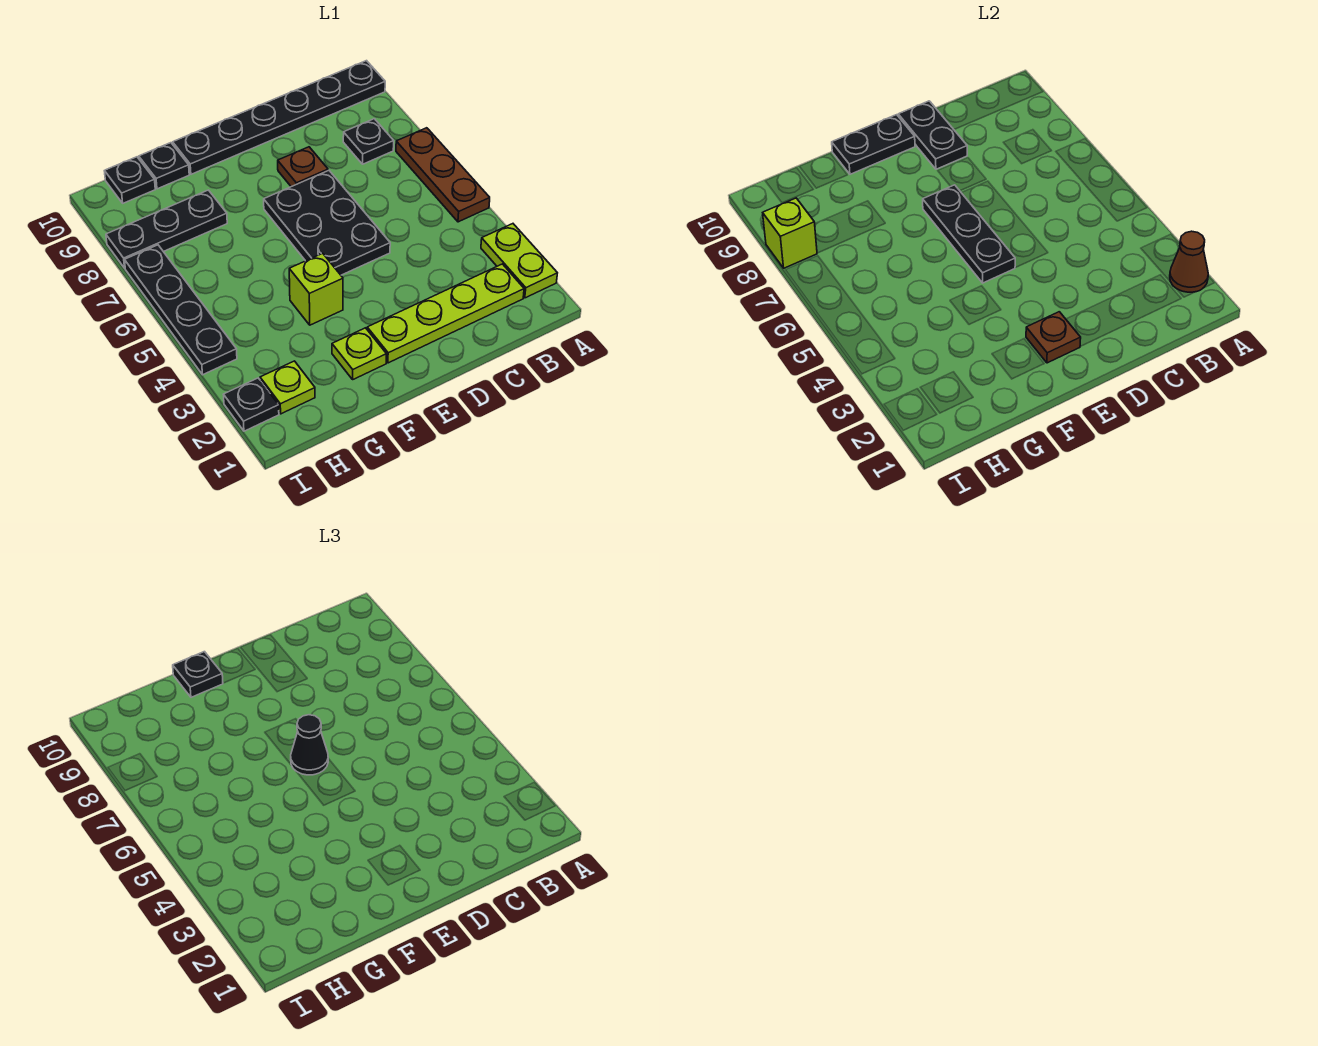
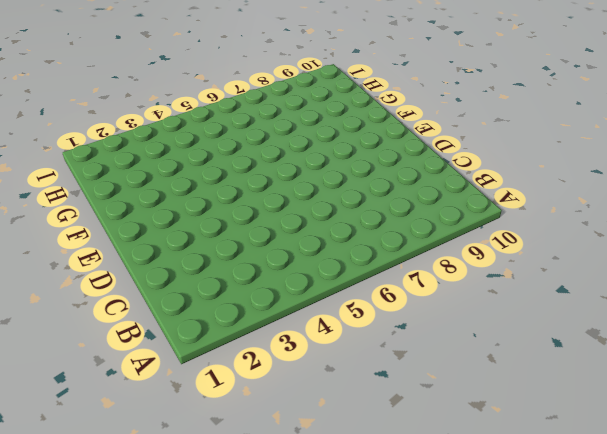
none -> lime 1x2 plate [481,224,557,298]
none -> brown 1x3 plate [396,128,490,222]
none -> black 1x6 plate [173,61,385,174]

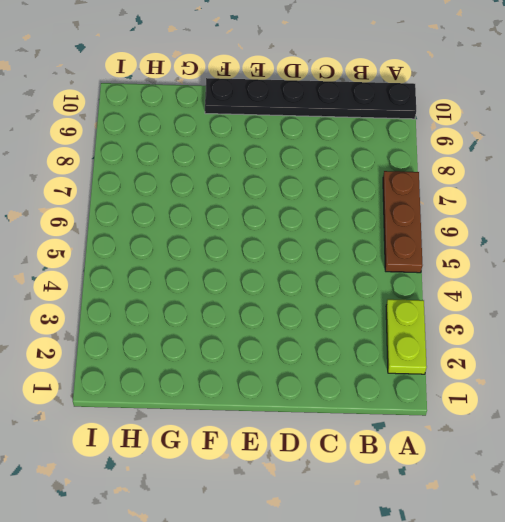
none -> lime 1x4 plate [367,264,524,363]
none -> black 1x1 plate [343,119,394,164]
none -> black 2x3 plate [264,171,390,275]

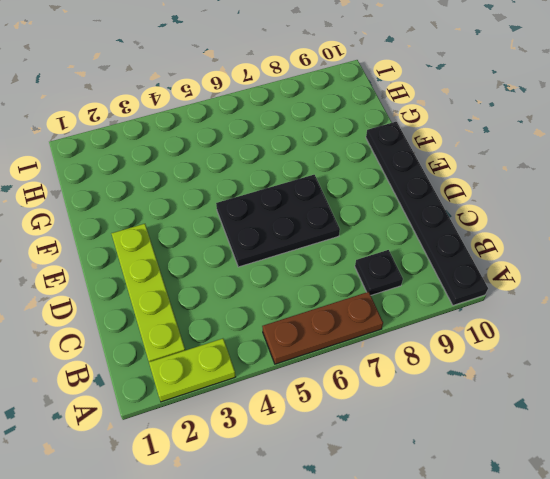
none -> brown 1x1 plate [278,147,328,187]
none -> lime 1x1 plate [332,328,387,379]
none -> lime 1x1 brick [289,253,343,325]

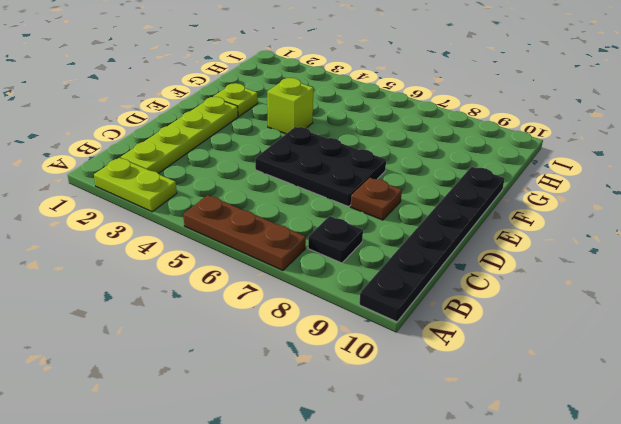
none -> black 1x3 plate [106,190,227,268]
none -> black 1x1 plate [139,143,189,189]
none -> lime 1x1 plate [260,361,315,414]

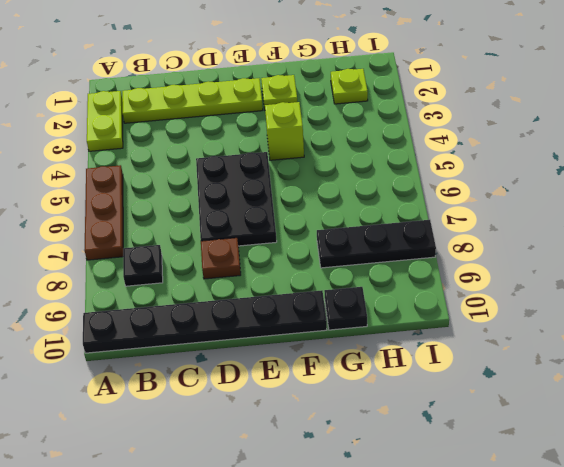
none -> black 1x1 plate [105,157,155,203]
none -> black 1x1 plate [224,378,279,431]
none -> black 1x4 plate [125,245,237,375]

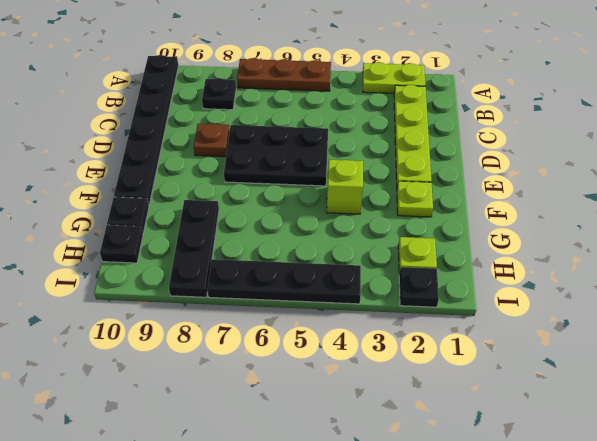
none -> brown 1x1 cone [1170,231,1208,292]
none -> black 1x2 plate [898,101,967,169]
none -> brown 1x1 plate [1026,312,1081,363]

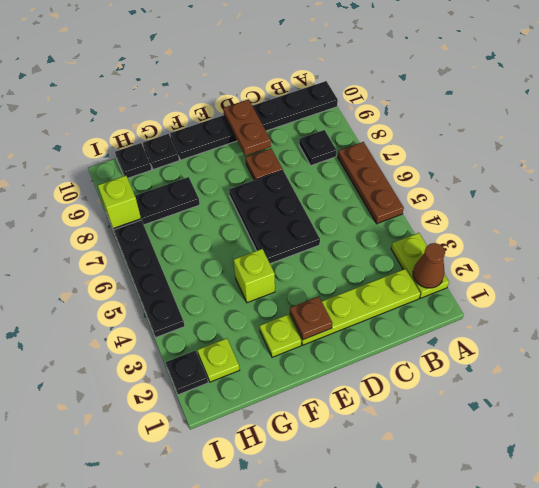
brown 1x2 plate [223,99,271,156] -> black 1x2 plate [898,101,967,169]
none -> black 1x3 plate [923,185,1015,283]
none -> black 1x2 plate [832,115,915,174]
none -> black 1x1 cone [291,715,328,775]

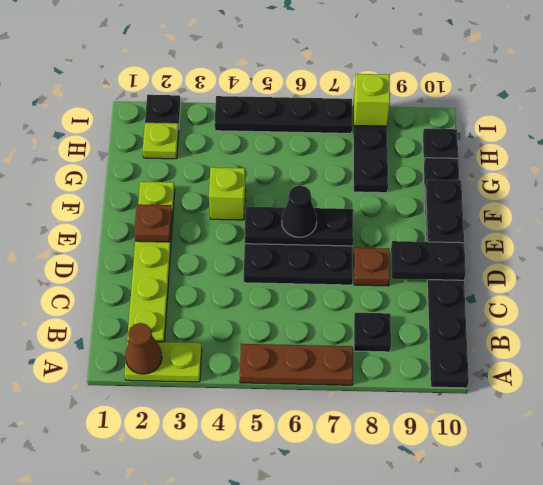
none -> black 1x1 plate [173,652,223,697]

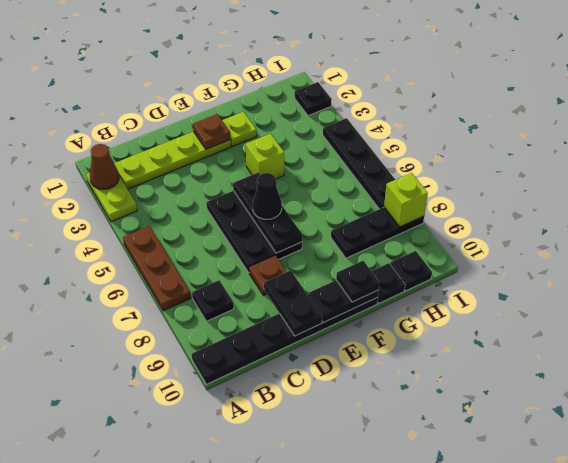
none -> lime 1x1 plate [260,361,315,414]

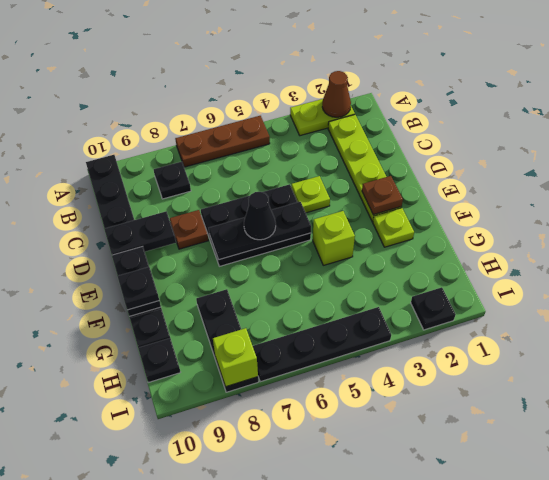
lime 1x1 plate [291,176,330,213] -> lime 1x1 plate moved to [260,361,315,414]

